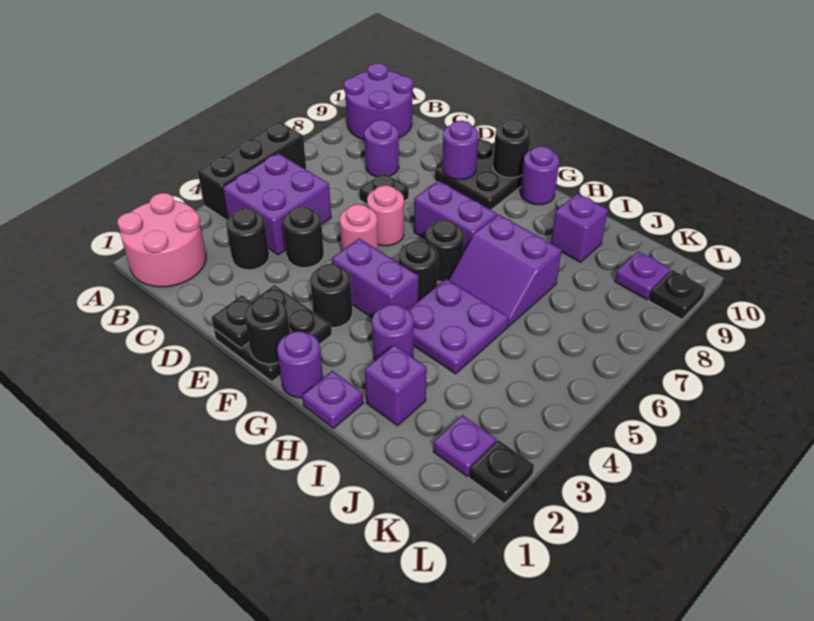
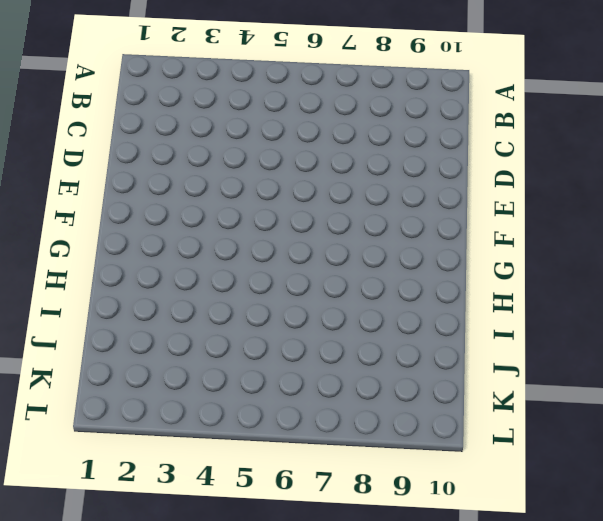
none -> pink 2x2 round brick [117,193,206,287]
none -> black 1x3 brick [198,122,306,220]
none -> purple 2x2 round brick [344,63,413,140]
none -> purple 2x2 brick [223,153,331,255]

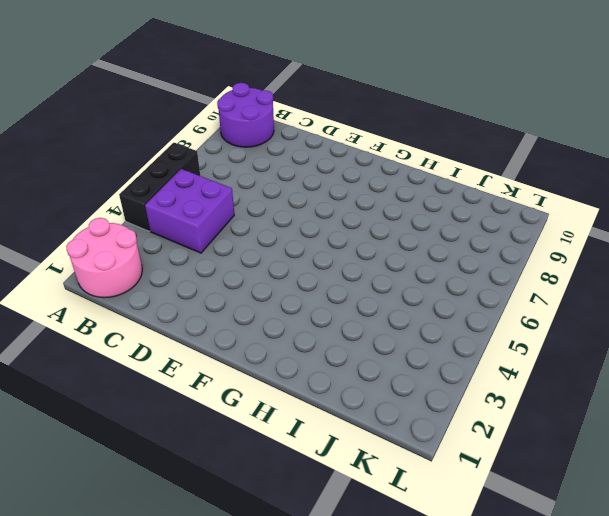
none -> black 1x1 round brick [226,208,269,270]
none -> purple 1x1 round brick [364,120,399,177]
none -> black 1x1 round brick [283,206,324,268]
none -> black 1x1 plate [359,173,409,204]

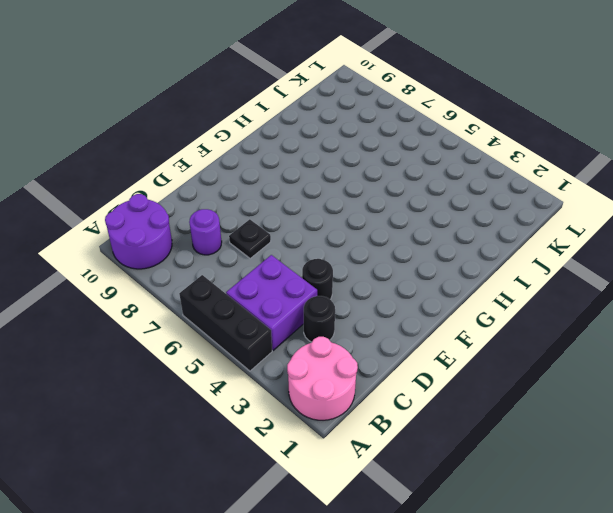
none -> black 2x2 plate [214,285,332,381]
none -> pink 1x1 round brick [340,204,378,250]
none -> pink 1x1 round brick [367,185,404,246]
none -> black 2x2 plate [435,138,522,210]

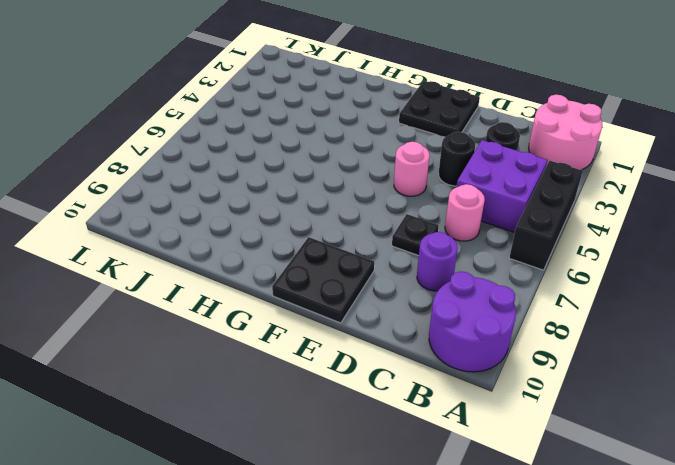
pink 1x1 round brick [445,184,485,241] -> pink 1x1 round brick moved to [367,185,404,246]
none -> black 1x1 round brick [310,264,352,328]
none -> purple 1x2 brick [332,239,419,318]
none -> purple 1x2 brick [414,181,497,253]
none -> purple 1x1 round brick [277,331,323,398]

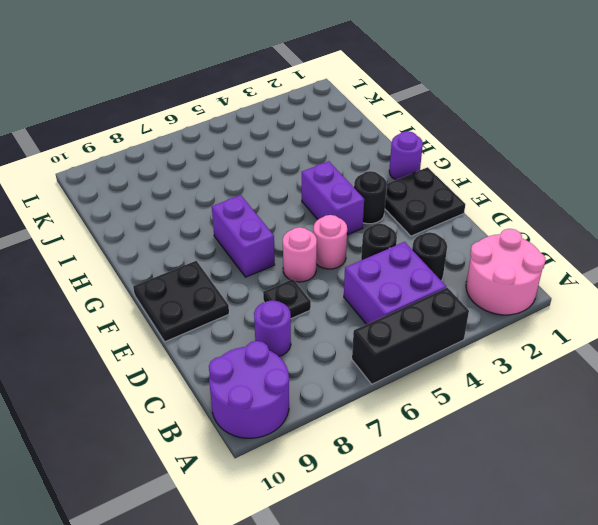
none -> black 1x1 round brick [399,240,438,301]
none -> black 1x1 round brick [426,220,464,282]
none -> purple 1x1 round brick [520,146,560,205]
none -> purple 1x1 plate [302,371,363,428]

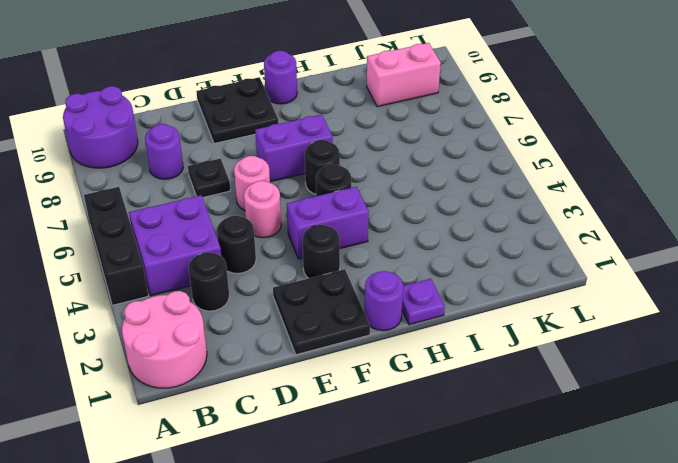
pink 1x2 brick [367,43,441,107] -> purple 1x1 plate [615,252,670,300]
none -> purple 1x1 round brick [372,305,414,360]
none -> purple 2x2 plate [408,279,509,374]
none -> purple 2x2 slope [449,214,562,326]
none -> purple 1x1 brick [365,345,427,426]

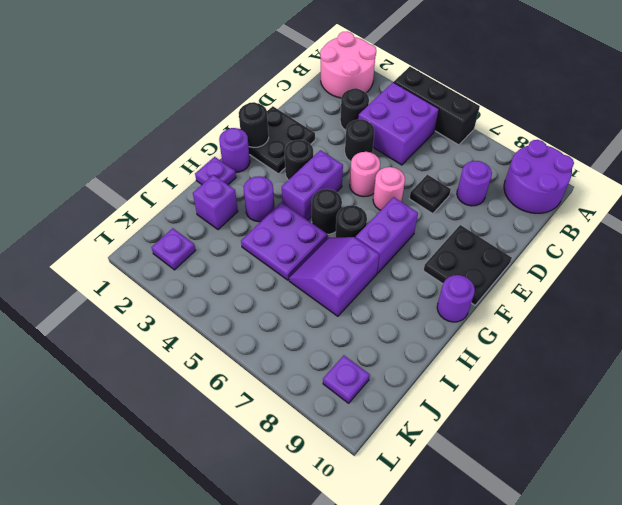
none -> purple 1x1 brick [551,193,608,262]
none -> black 1x1 plate [469,440,534,504]
none -> black 1x1 plate [649,270,705,319]
none -> black 1x1 plate [211,296,252,348]

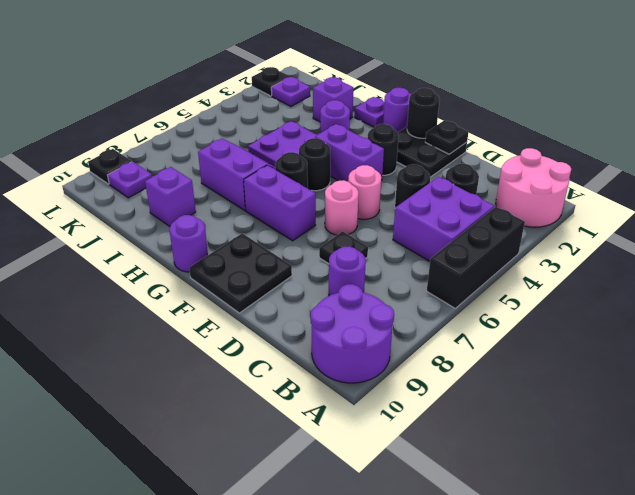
none -> purple 1x1 round brick [442,121,479,180]
none -> black 1x1 round brick [493,119,531,178]

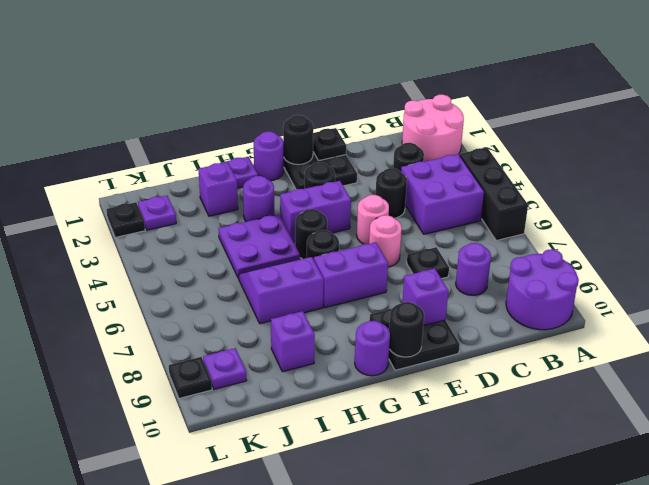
purple 1x1 brick [402,268,448,326] -> purple 1x1 round brick [442,121,479,180]

